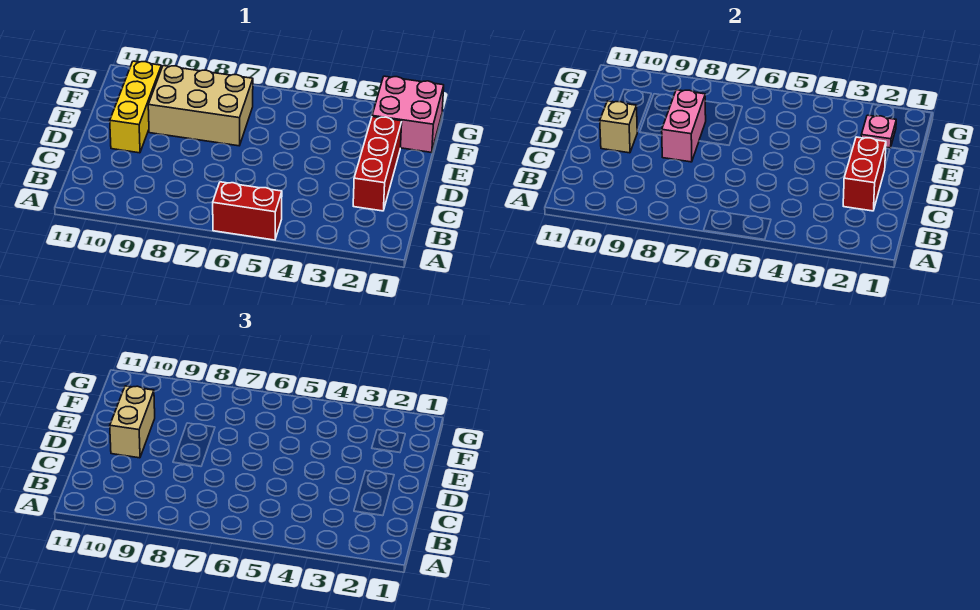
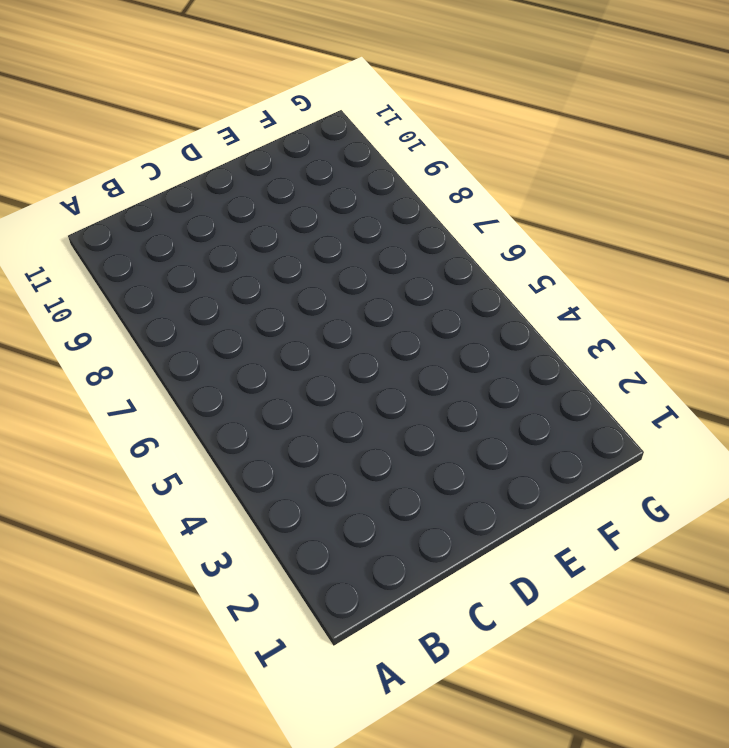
none -> red 1x2 brick [213,182,282,240]
none -> red 1x3 brick [353,117,402,211]

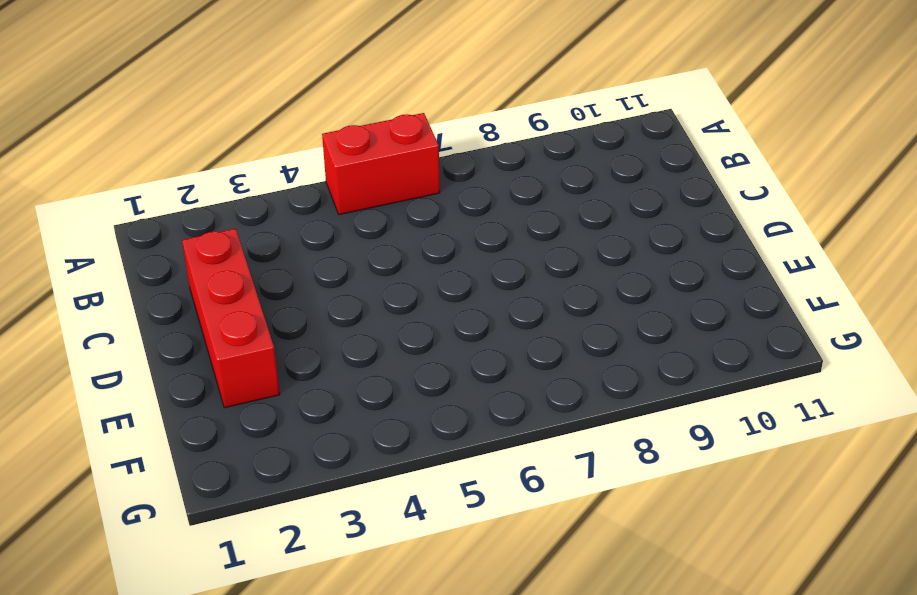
none -> yellow 1x3 brick [110,61,161,153]
none -> tan 2x3 brick [148,66,253,146]

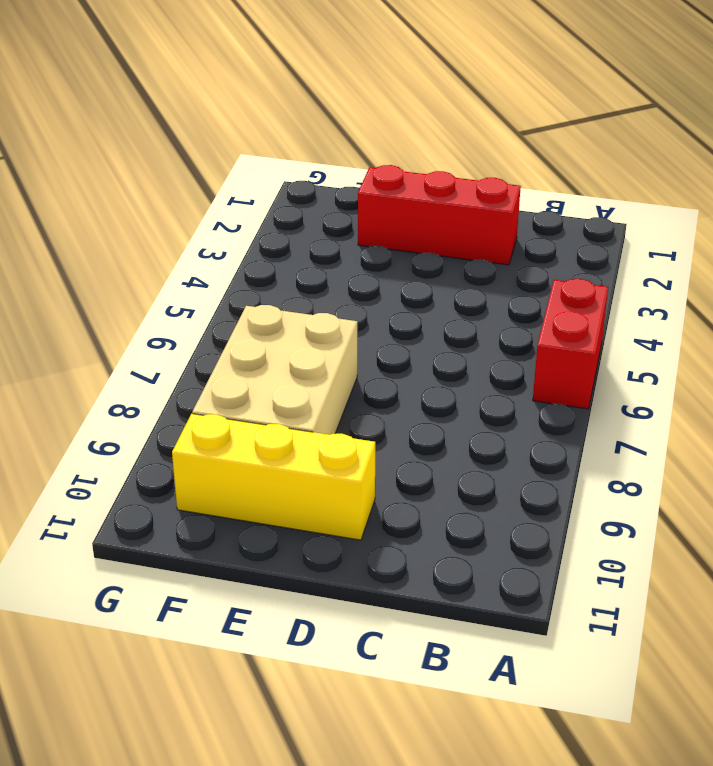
none -> pink 2x2 brick [372,76,444,153]
none -> red 1x2 brick [843,137,886,211]

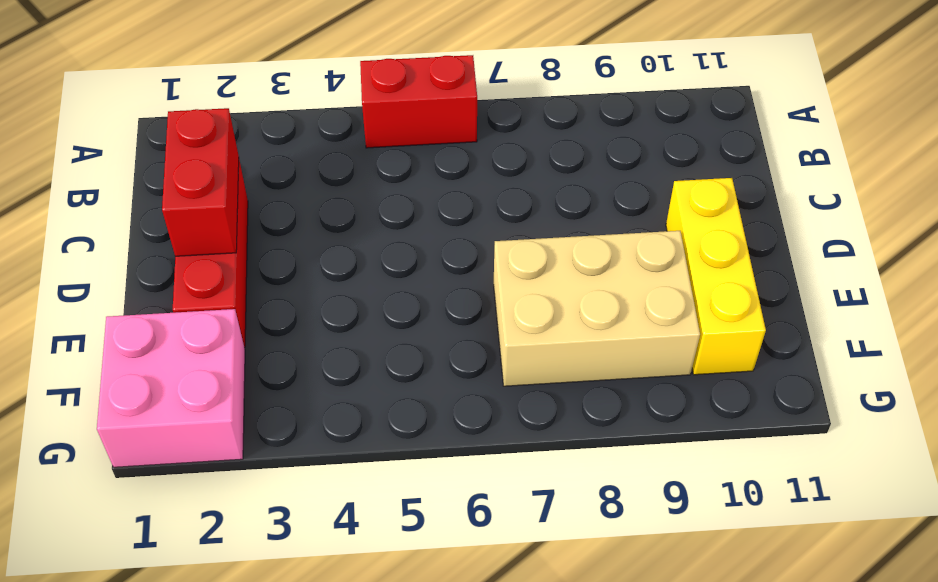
none -> pink 1x2 brick [662,90,706,162]
none -> tan 1x1 brick [600,101,637,153]

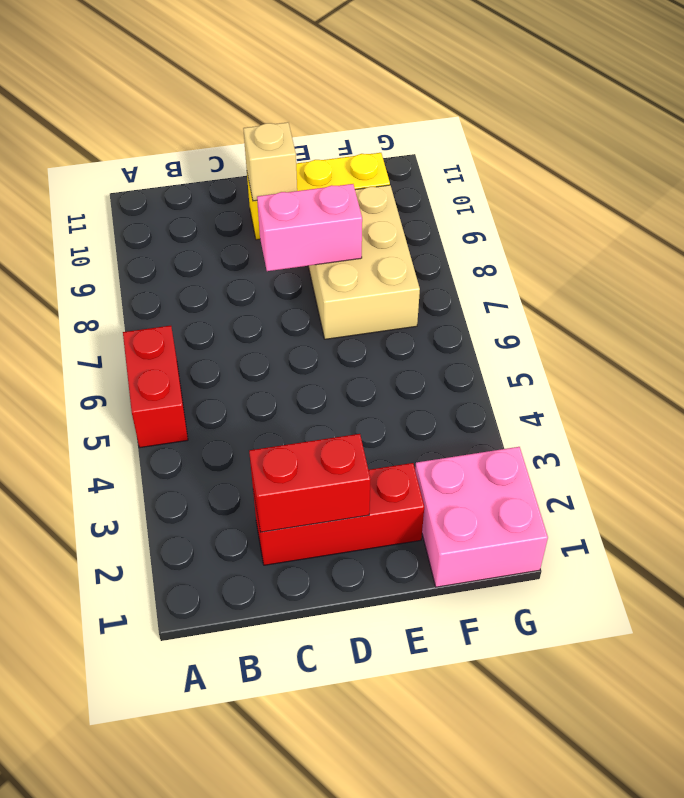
none -> pink 1x1 plate [861,115,896,148]
none -> tan 1x2 brick [110,386,155,458]

